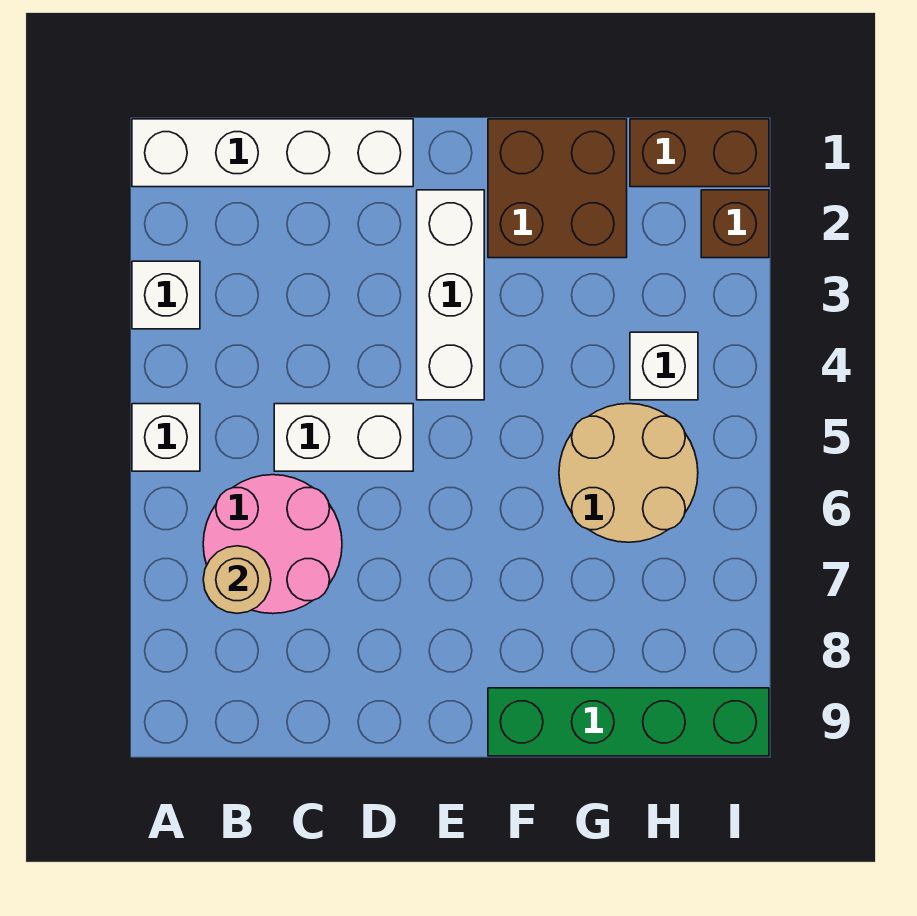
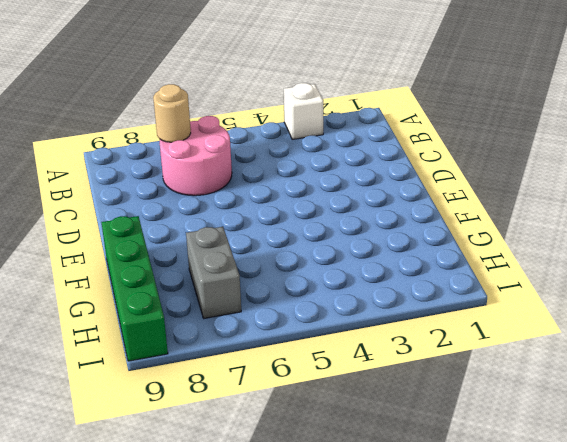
grey 1x2 brick [186,227,241,318] -> none
none -> white 1x4 brick [132,119,413,187]
none -> white 1x1 brick [132,404,200,471]
none -> white 1x2 brick [274,404,413,471]

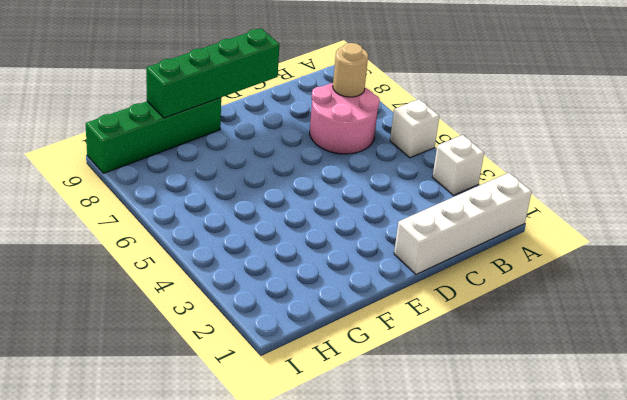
green 1x4 brick [146,28,280,118] -> none
none -> white 1x2 brick [274,404,413,471]
none -> white 1x3 brick [417,190,484,400]
none -> brown 2x2 brick [488,119,627,258]

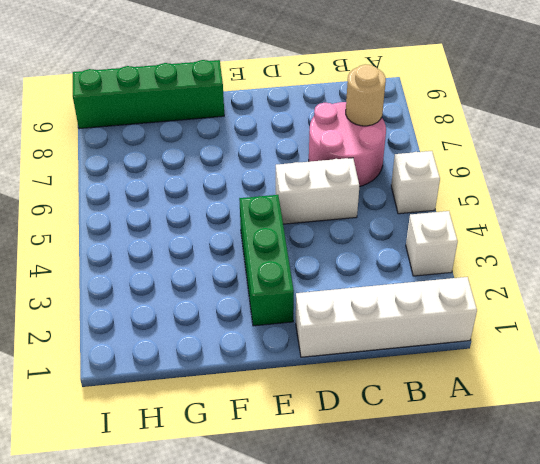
green 1x3 brick [239,195,294,326] -> white 1x3 brick [417,190,484,400]
none -> brown 2x2 brick [488,119,627,258]
none -> tan 2x2 round brick [559,404,698,542]
none -> brown 1x2 brick [630,119,769,187]

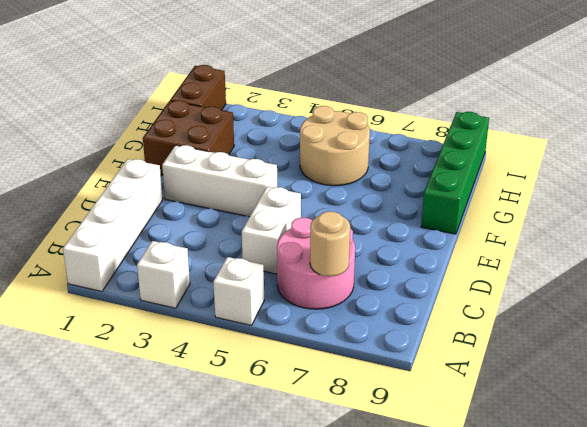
none -> white 1x1 brick [630,332,698,400]
none -> brown 1x1 brick [701,190,769,258]

